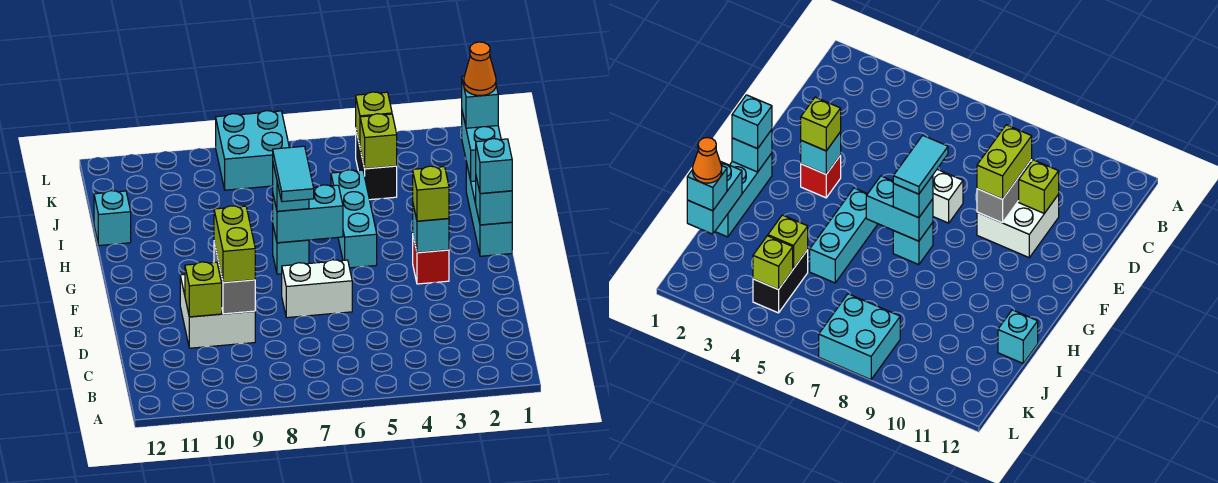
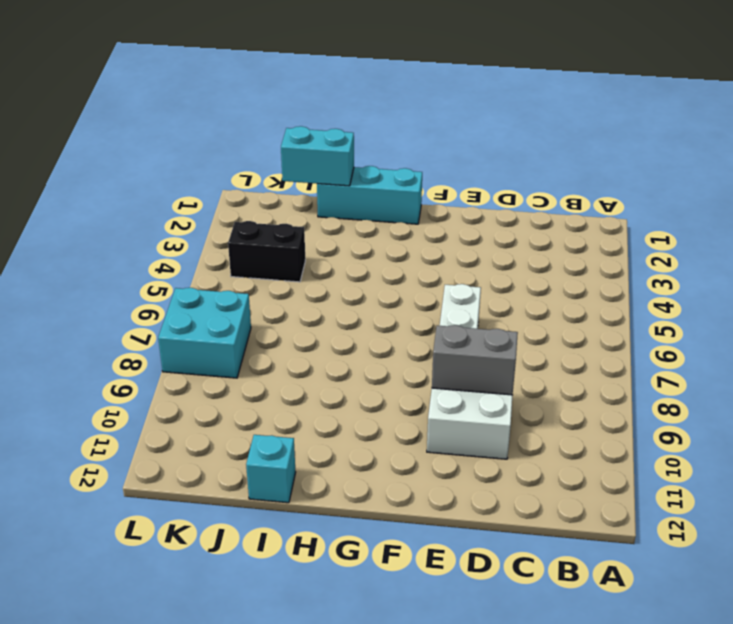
none -> red 1x1 brick [413,237,449,284]
none -> cyan 1x3 brick [331,170,377,268]
none -> cyan 1x1 brick [273,227,309,274]

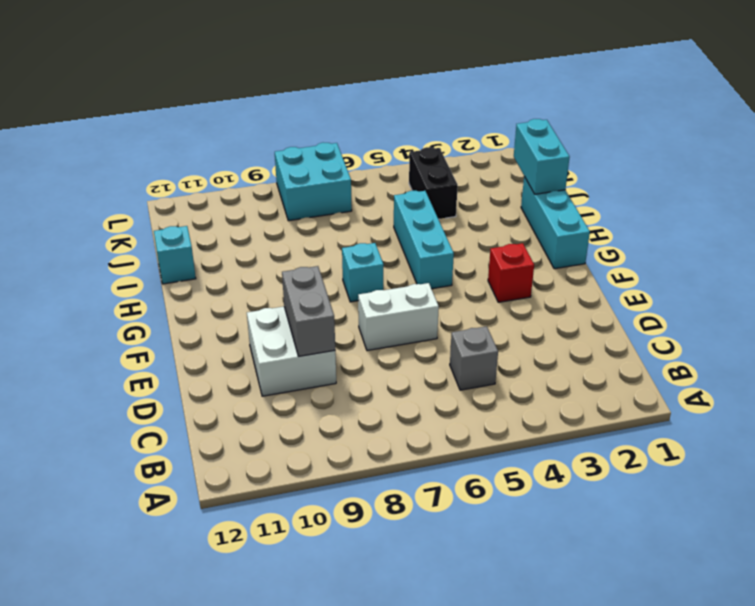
grey 1x1 brick [450,326,498,390] -> none
none -> lime 1x1 brick [185,262,222,317]
none -> cyan 1x1 brick [413,205,449,253]
none -> cyan 1x1 brick [476,178,512,225]

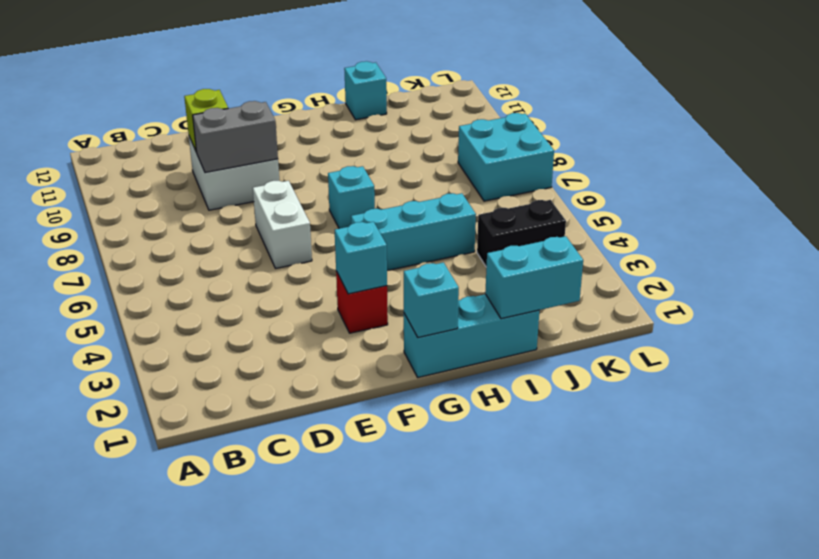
none -> cyan 1x2 brick [273,185,343,243]
none -> lime 1x1 brick [360,114,397,169]
none -> lime 1x1 brick [356,92,392,145]

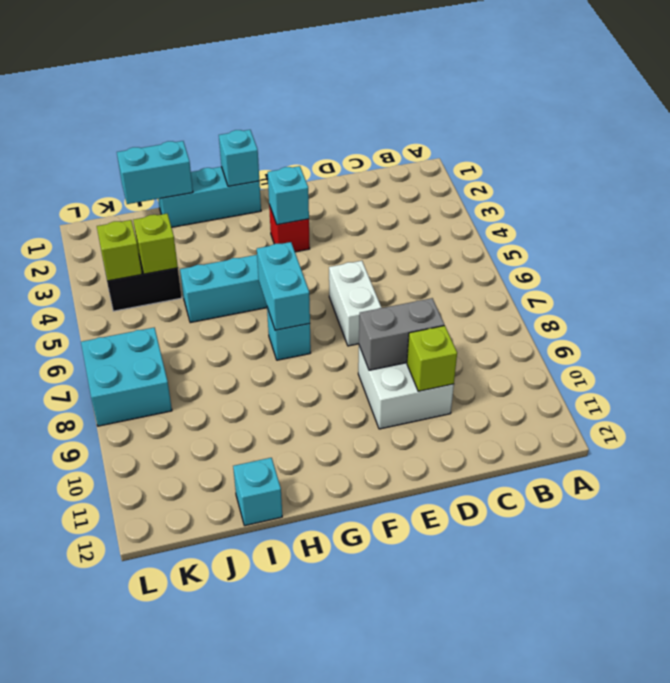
none -> lime 1x2 brick [214,206,255,282]
none -> lime 1x1 brick [413,166,449,221]
none -> cyan 1x1 brick [476,139,512,194]

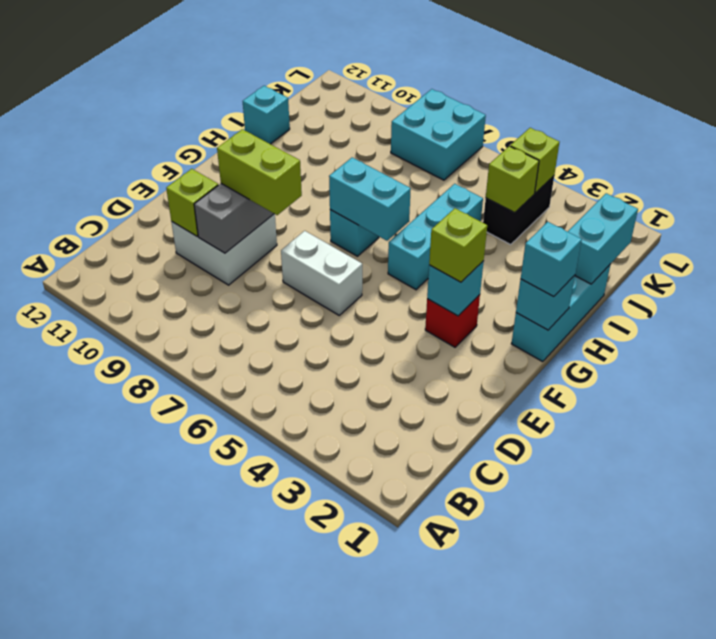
lime 1x2 brick [217,129,302,215] -> lime 1x2 brick turned to [214,206,255,282]
none -> cyan 1x1 brick [273,164,309,211]
none -> cyan 1x1 brick [462,76,498,128]
none -> cyan 1x2 tile [273,146,314,202]

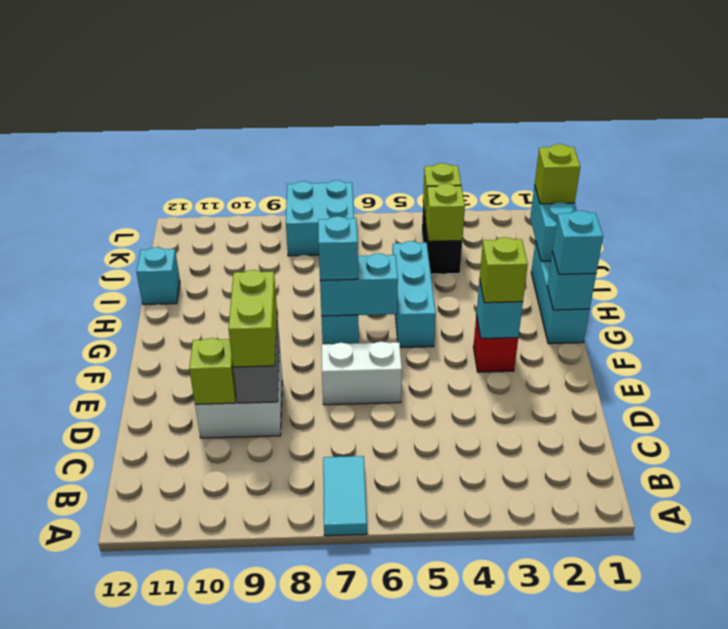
cyan 1x2 tile [323,456,367,536] -> cyan 1x2 tile moved to [273,146,314,202]
lime 1x1 brick [535,144,580,204] -> cyan 1x1 brick [462,76,498,128]
none -> orange 1x1 cone [464,42,496,95]

